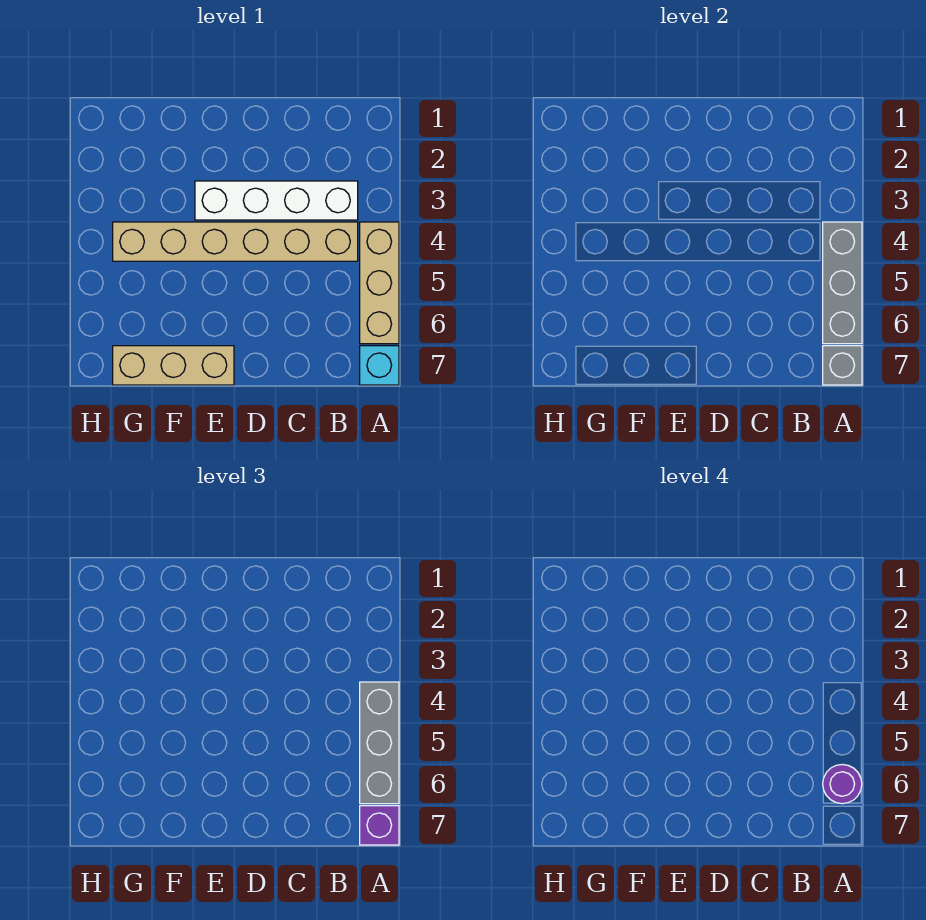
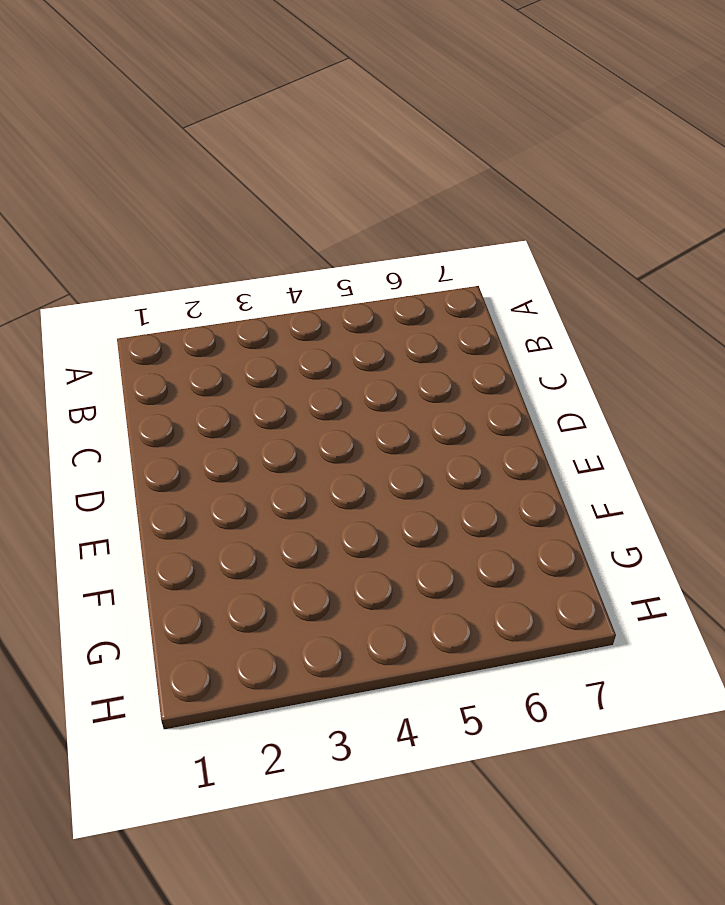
none -> tan 1x3 brick [360,222,399,344]
none -> cyan 1x1 brick [360,346,399,385]

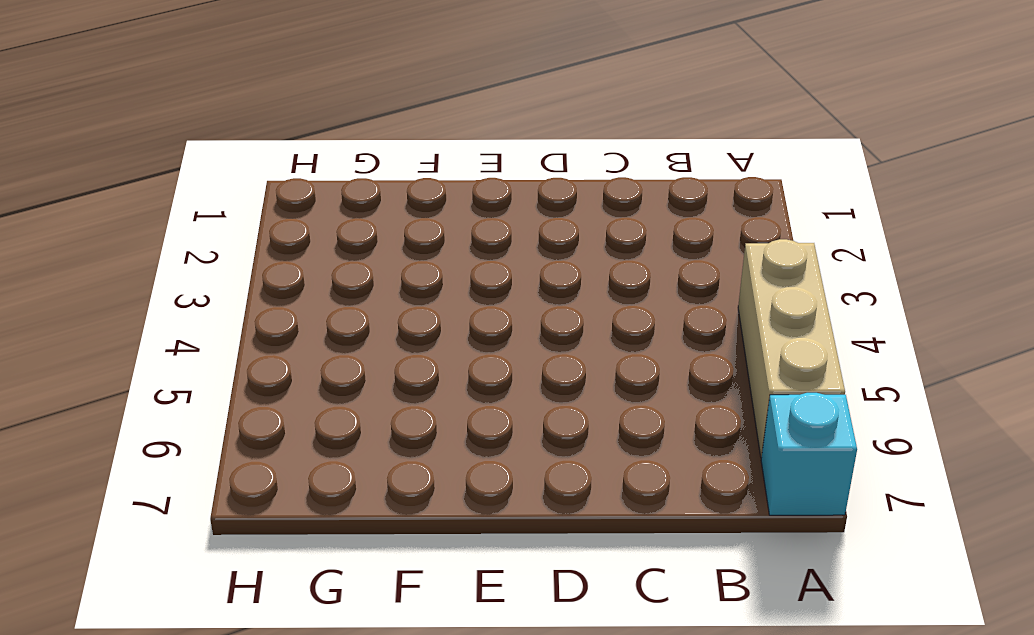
none -> white 1x4 brick [195,181,358,220]
none -> tan 1x6 brick [113,222,358,261]

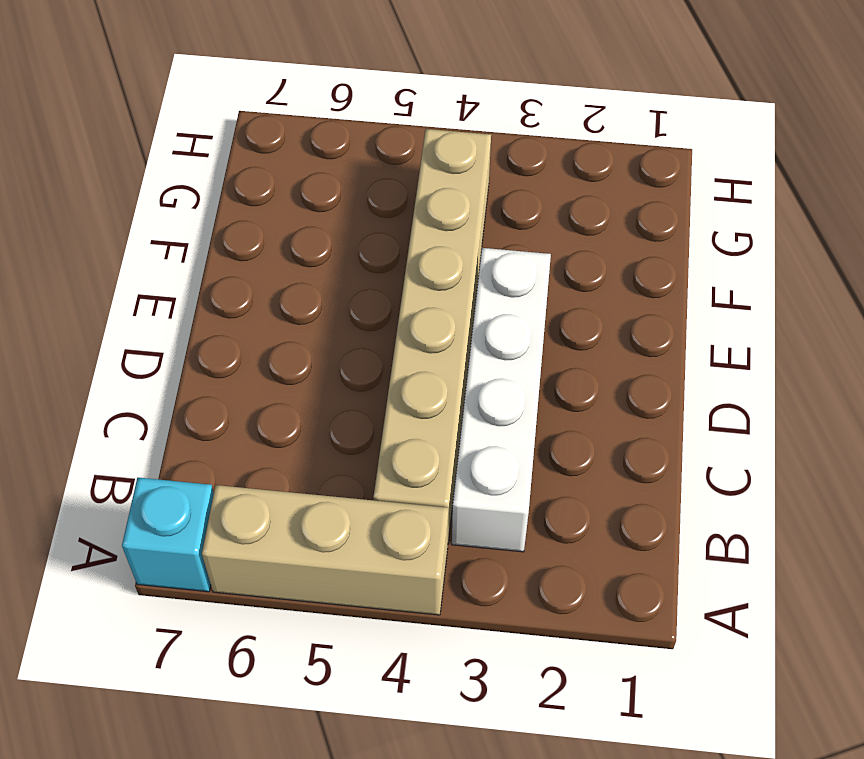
none -> tan 1x3 brick [113,346,234,385]
none -> grey 1x3 brick [823,222,862,344]

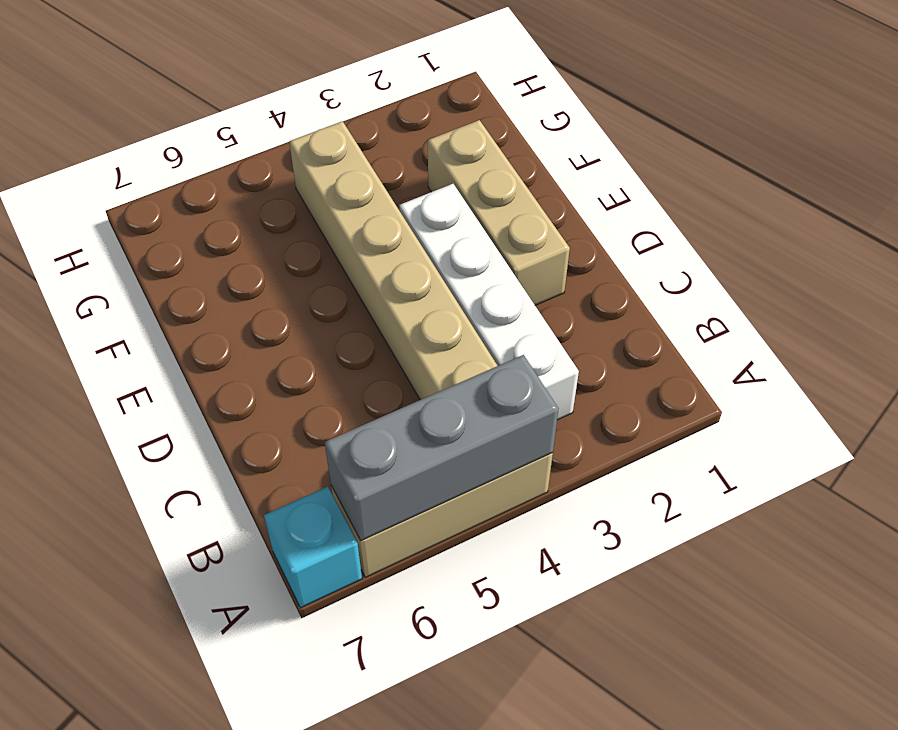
tan 1x3 brick [428,120,570,305] -> tan 1x3 brick moved to [113,346,234,385]
none -> grey 1x1 brick [823,346,862,385]
none -> grey 1x3 brick [360,682,399,804]

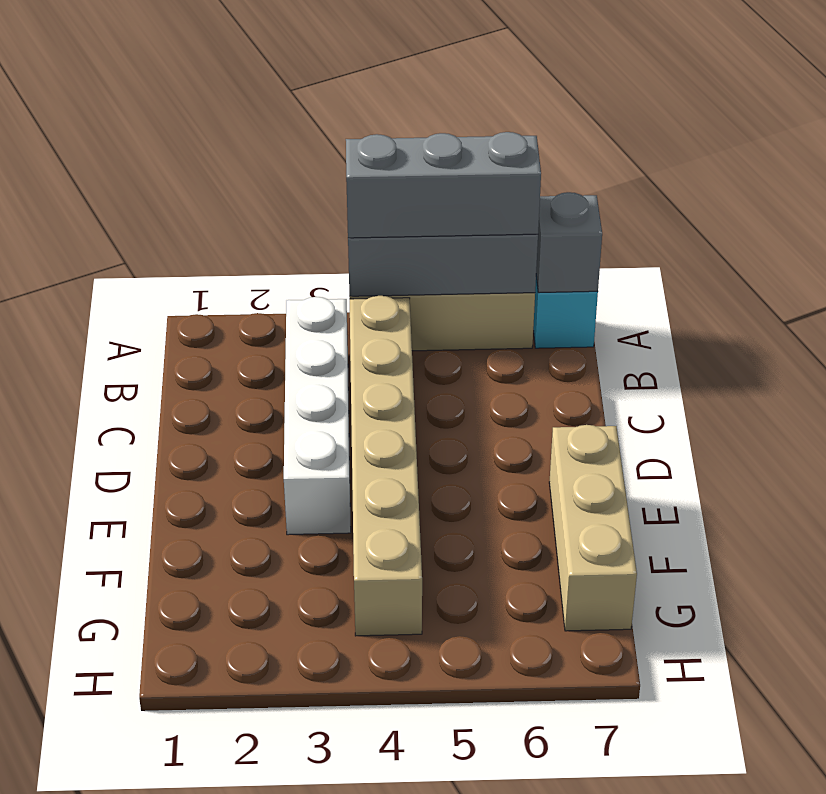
none -> purple 1x1 brick [360,806,399,845]
none -> purple 1x1 round brick [823,764,862,804]

